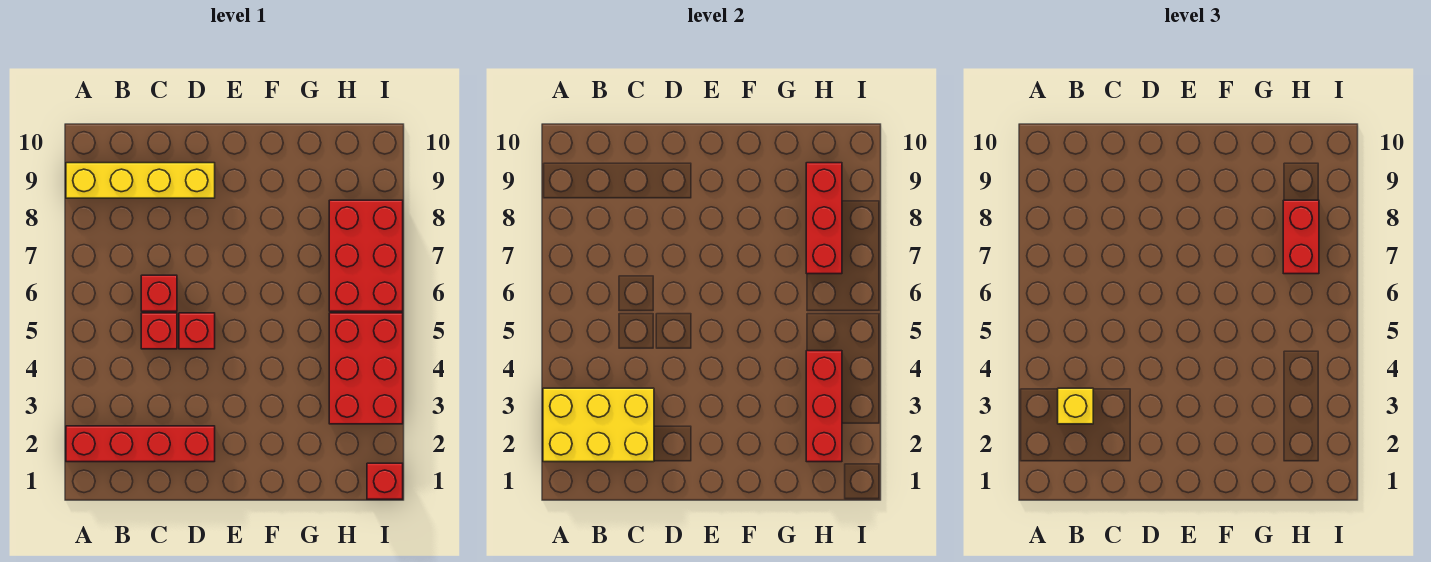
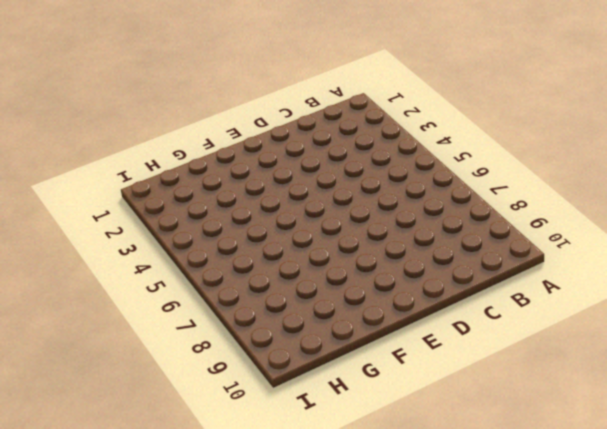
none -> red 1x4 brick [66,426,215,462]
none -> yellow 1x4 brick [66,163,215,198]
none -> red 1x1 brick [141,313,177,349]

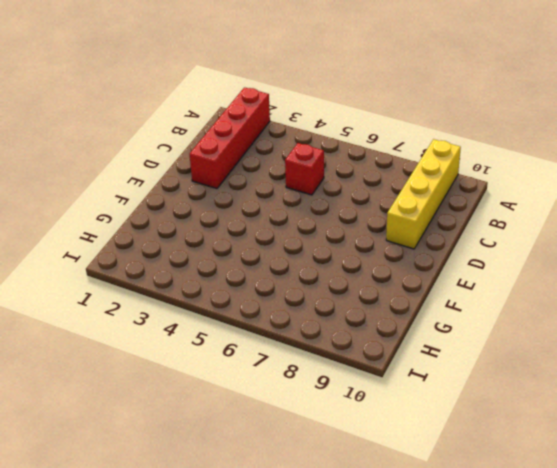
none -> red 1x1 brick [141,275,177,311]
none -> red 1x1 brick [179,313,215,349]
none -> red 2x3 brick [329,313,403,424]

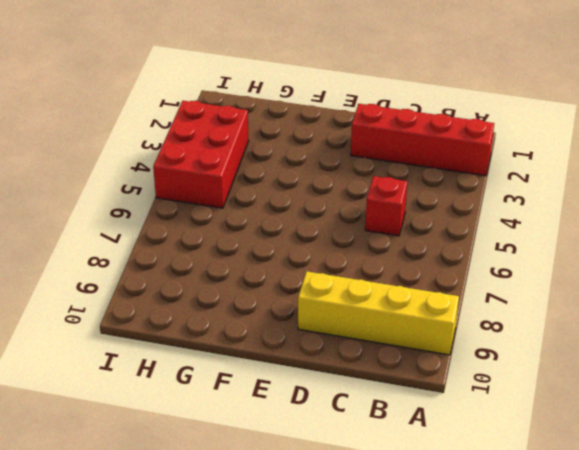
none -> red 1x1 brick [141,275,177,311]
none -> red 1x1 brick [179,313,215,349]
none -> red 2x3 brick [329,200,403,311]

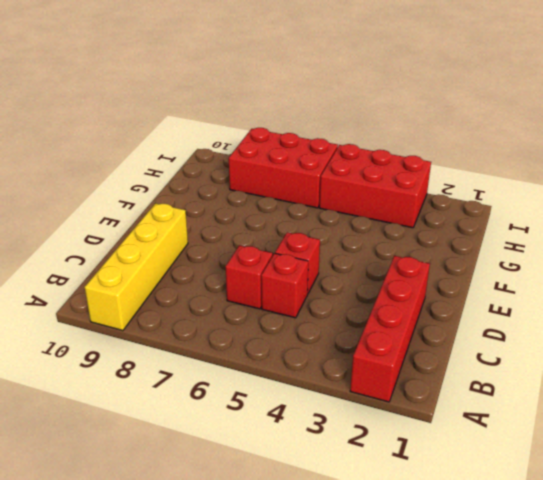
none -> red 1x1 brick [367,463,403,499]
none -> yellow 2x3 brick [543,388,654,462]
none -> red 1x3 brick [806,351,842,462]

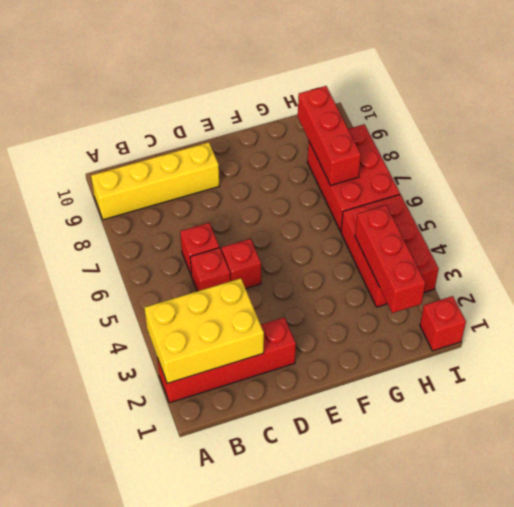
none -> yellow 1x1 brick [1058,388,1093,424]
none -> red 1x2 brick [1283,200,1319,274]

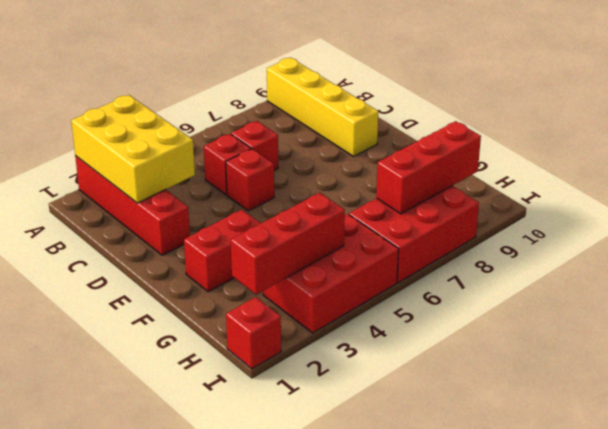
red 1x2 brick [184,210,261,292] -> red 1x2 brick moved to [1283,200,1319,274]
none -> yellow 1x1 brick [1058,388,1093,424]

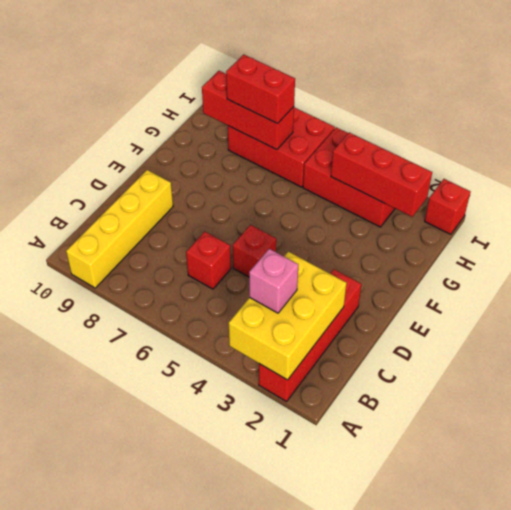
pink 1x1 brick [249,249,298,313] -> yellow 1x1 brick [1058,388,1093,424]
none -> red 1x1 brick [141,313,177,349]

